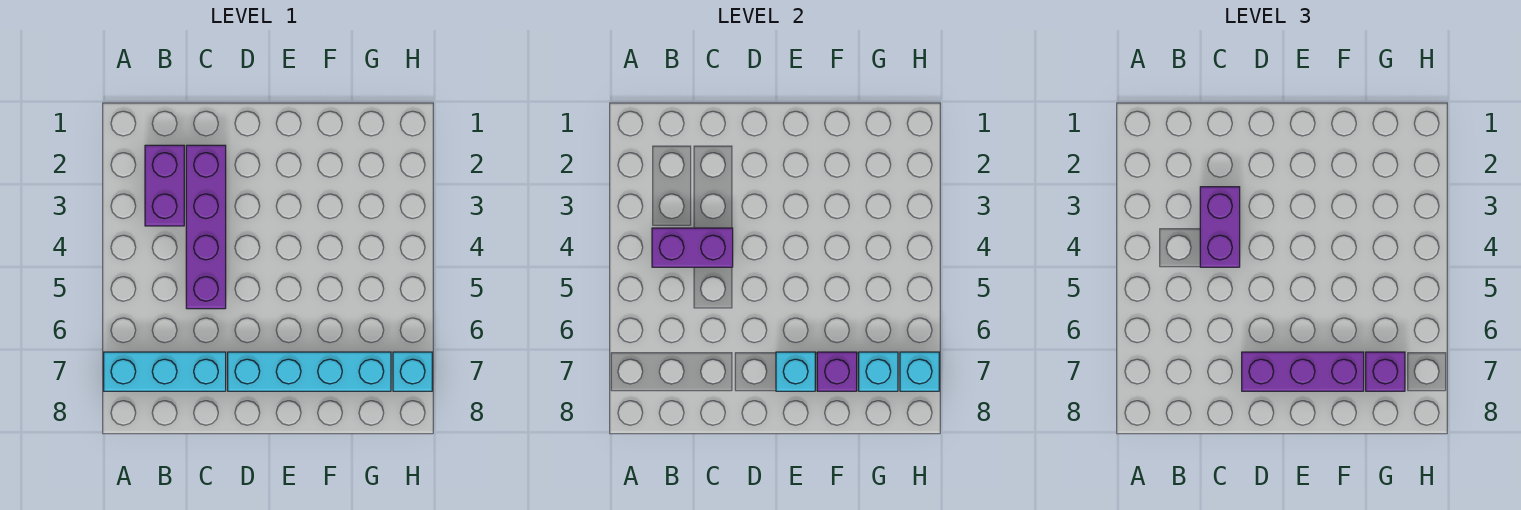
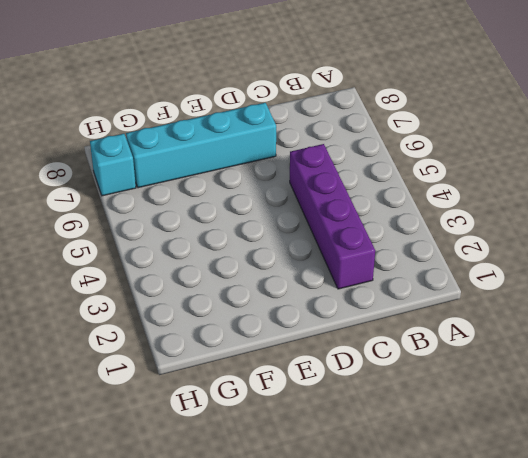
none -> cyan 1x3 brick [104,352,226,391]
none -> purple 1x2 brick [145,145,184,226]
none -> purple 1x2 brick [652,228,733,267]

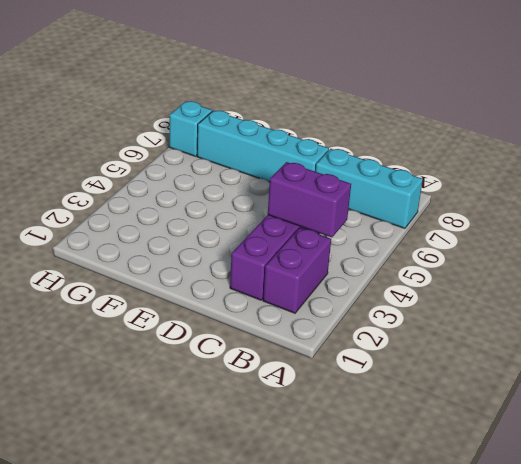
none -> cyan 1x1 brick [776,352,815,391]
none -> purple 1x1 brick [817,352,857,391]
none -> cyan 1x1 brick [859,352,898,391]

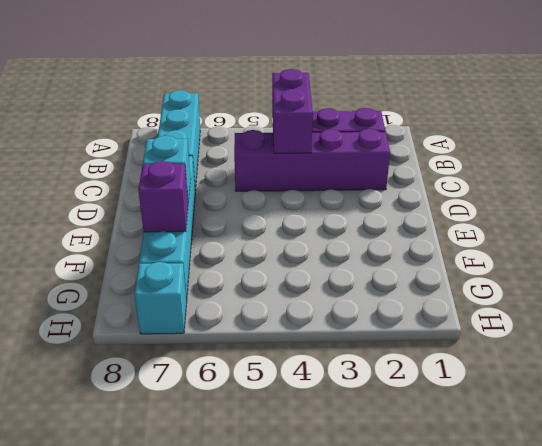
none -> cyan 1x1 brick [859,352,898,391]
none -> cyan 1x1 brick [900,352,939,391]
none -> purple 1x2 brick [1200,187,1240,267]

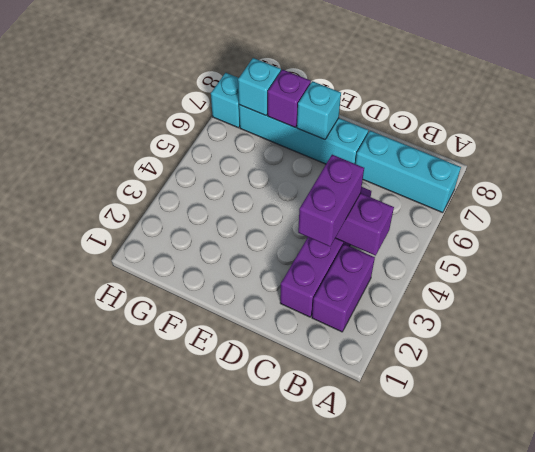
none -> cyan 1x1 brick [900,352,939,391]
none -> purple 1x3 brick [1242,352,1364,391]
none -> purple 1x1 brick [1366,352,1405,391]

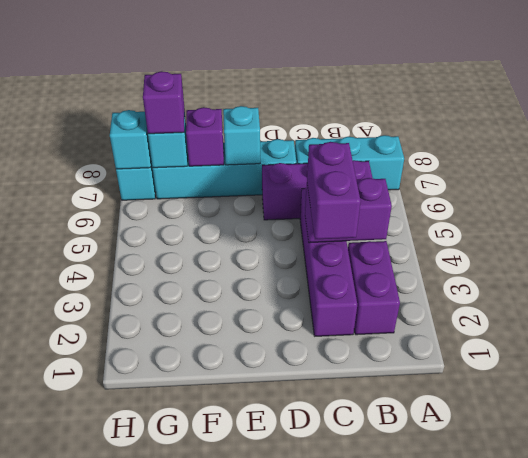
purple 1x3 brick [262,160,373,220] -> purple 1x3 brick moved to [1242,352,1364,391]

